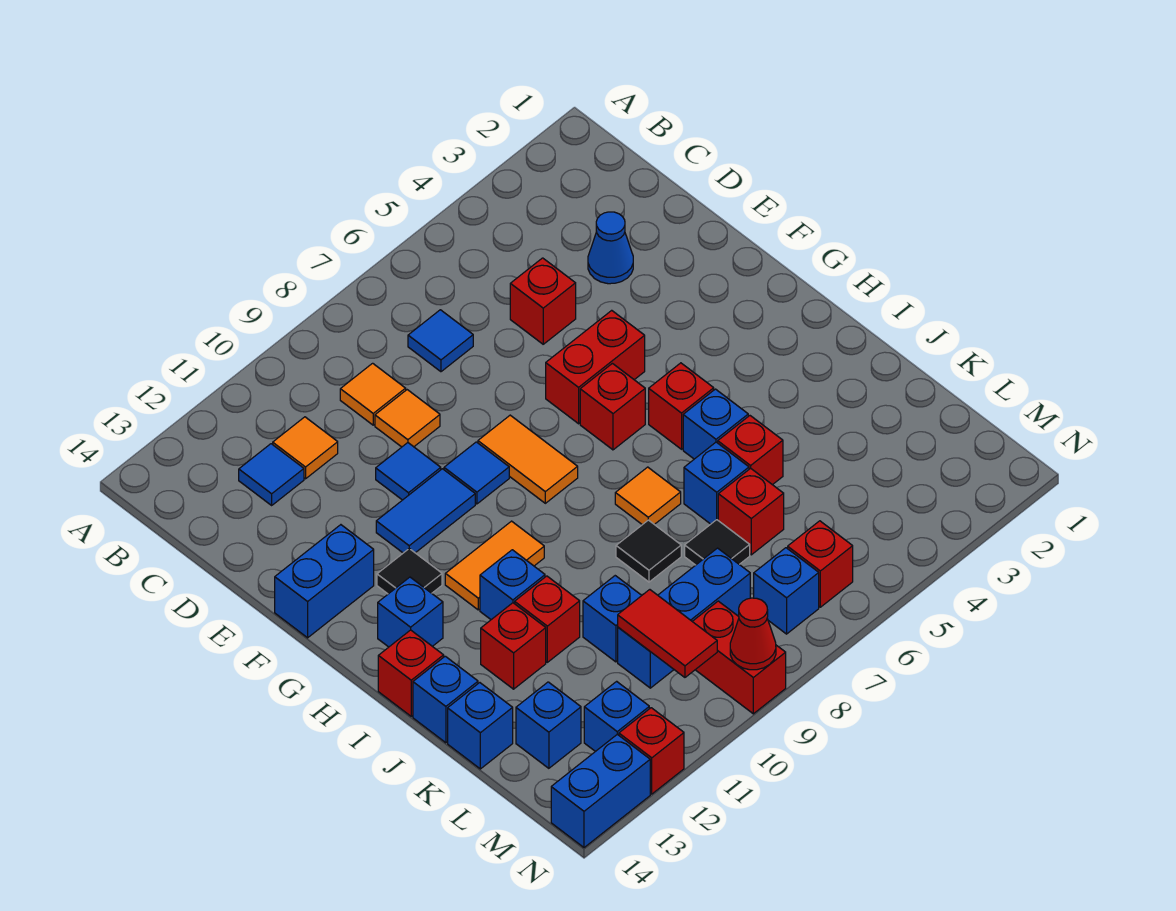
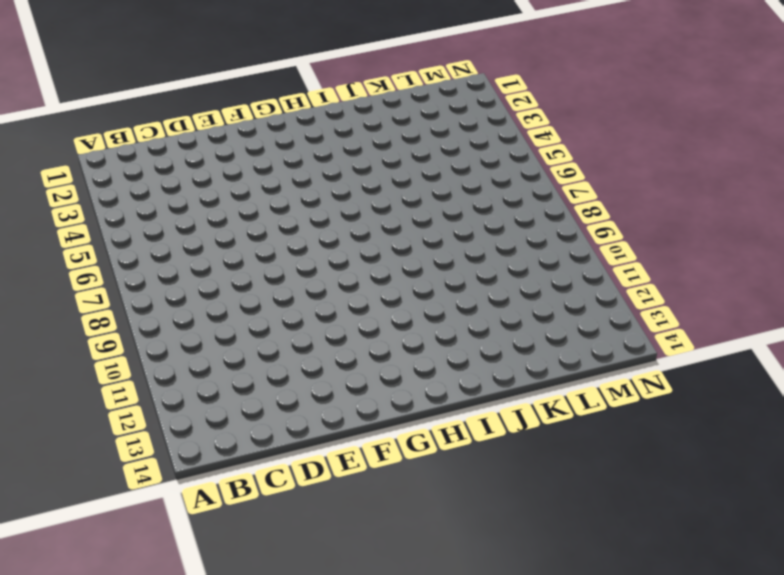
none -> blue 1x1 tile [408,310,473,372]
none -> orange 1x1 tile [340,363,406,425]
none -> orange 1x1 tile [273,417,338,479]
none -> blue 1x1 tile [239,444,304,505]

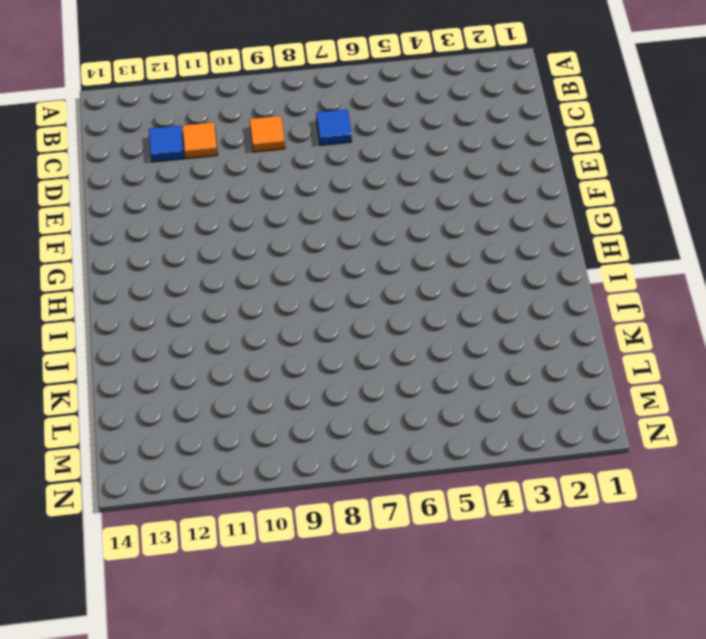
none -> blue 1x1 cone [588,212,633,284]
none -> red 1x1 brick [510,258,576,344]
none -> orange 1x1 tile [375,390,440,447]
none -> blue 1x1 tile [376,443,441,500]

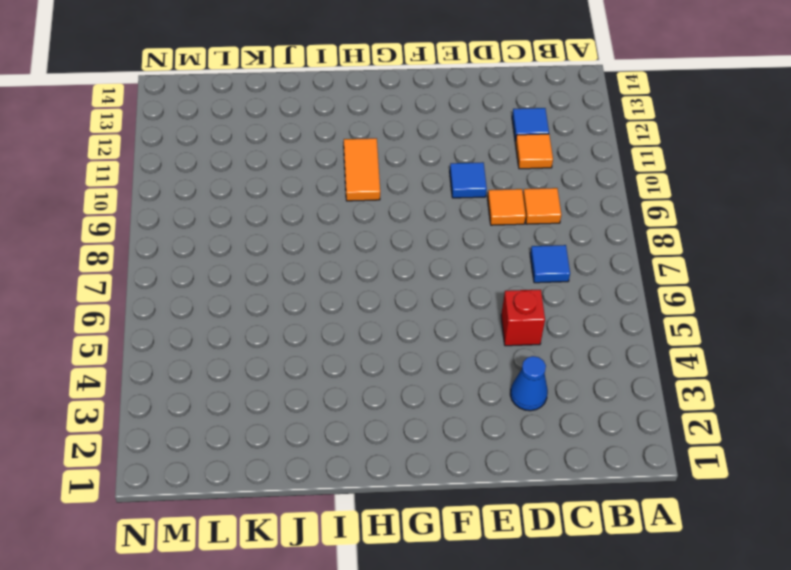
none -> red 1x2 brick [546,310,645,424]
none -> orange 1x2 tile [478,415,578,503]
none -> blue 1x1 tile [444,442,509,504]
none -> blue 1x2 tile [376,469,475,553]

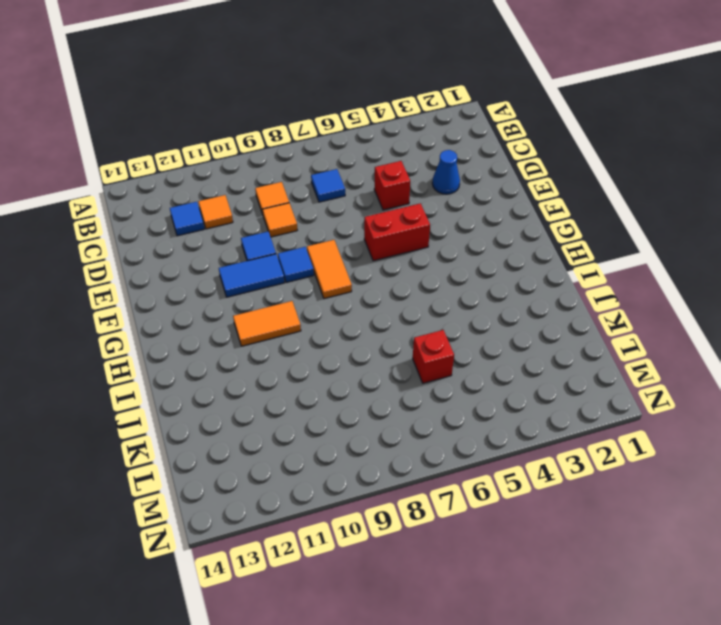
none -> blue 1x2 brick [275,525,374,638]
none -> red 1x1 brick [580,364,645,450]
none -> black 1x1 tile [377,549,442,594]
none -> red 1x1 brick [649,363,714,449]

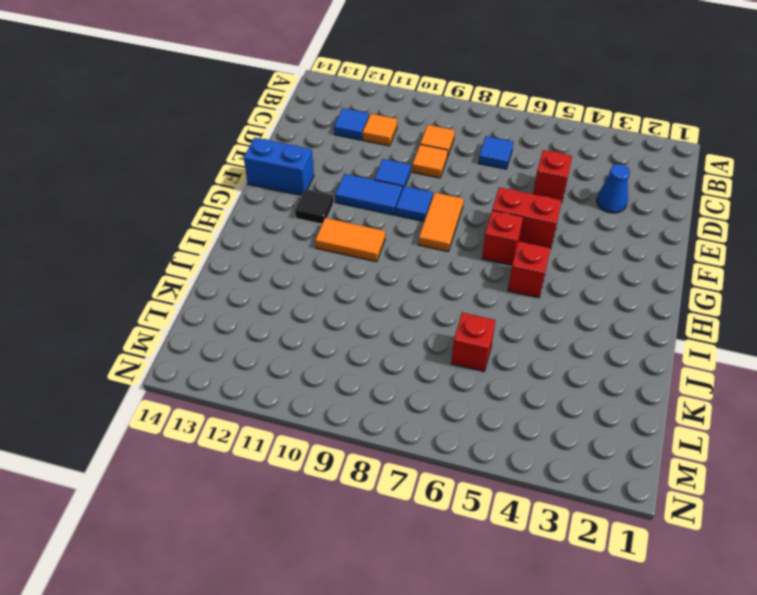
none -> blue 1x1 brick [378,577,443,647]
none -> blue 1x1 brick [683,389,748,459]
none -> orange 1x1 tile [615,467,681,525]
none -> blue 1x1 brick [480,550,545,620]

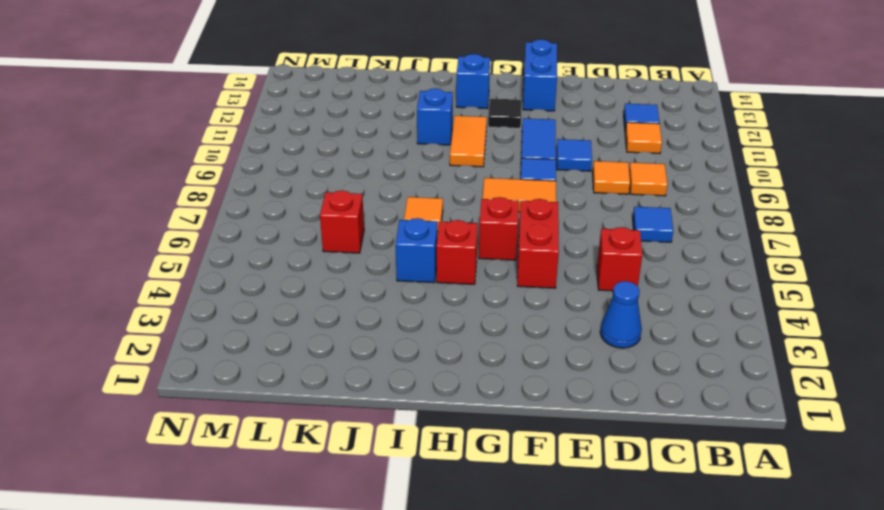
none -> red 1x1 brick [378,630,444,716]
none -> red 1x1 brick [718,416,783,485]
none -> blue 1x1 brick [684,442,749,524]
none -> black 1x1 tile [616,520,681,582]

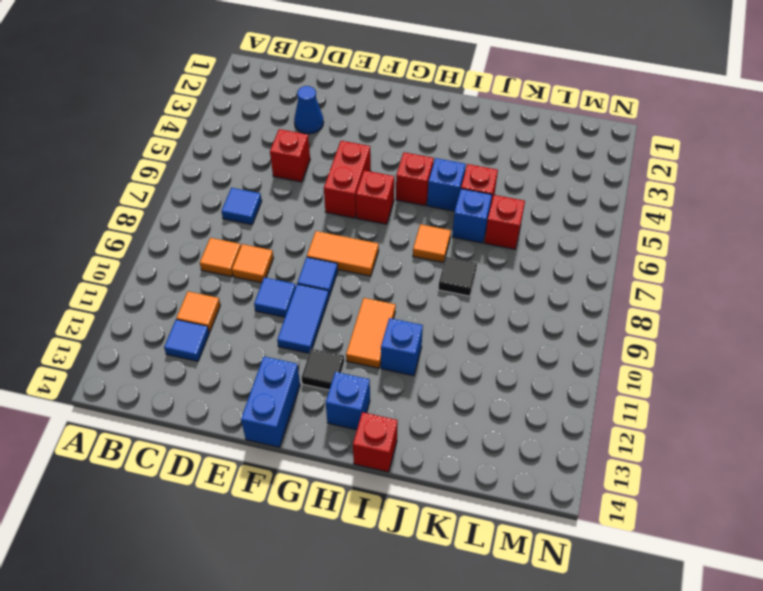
none -> red 1x1 brick [515,576,580,662]
none -> red 1x1 brick [481,603,546,689]
none -> blue 1x1 brick [413,656,478,743]
none -> black 1x1 tile [685,520,750,565]

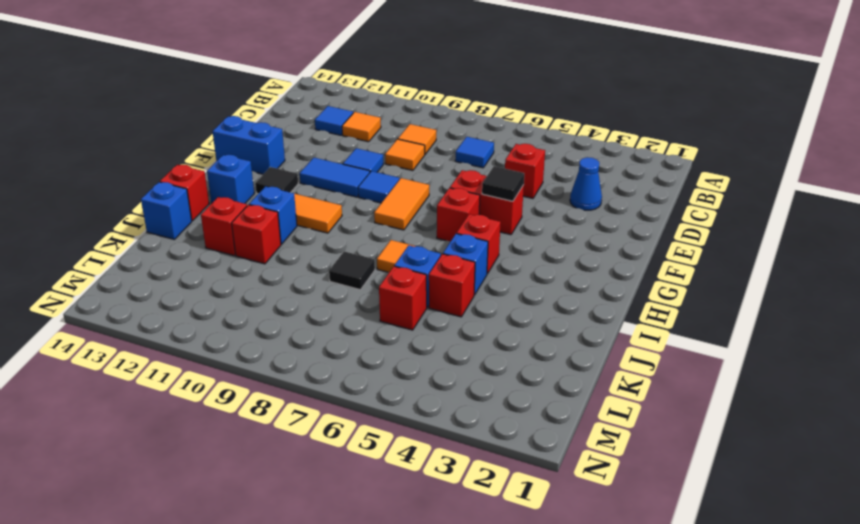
black 1x1 tile [482,166,524,201] -> black 1x1 tile moved to [685,520,750,565]
none -> blue 1x1 brick [583,576,642,662]
none -> blue 1x1 brick [448,683,513,769]
none -> blue 1x3 brick [618,548,750,688]
none -> blue 1x1 brick [516,682,581,768]

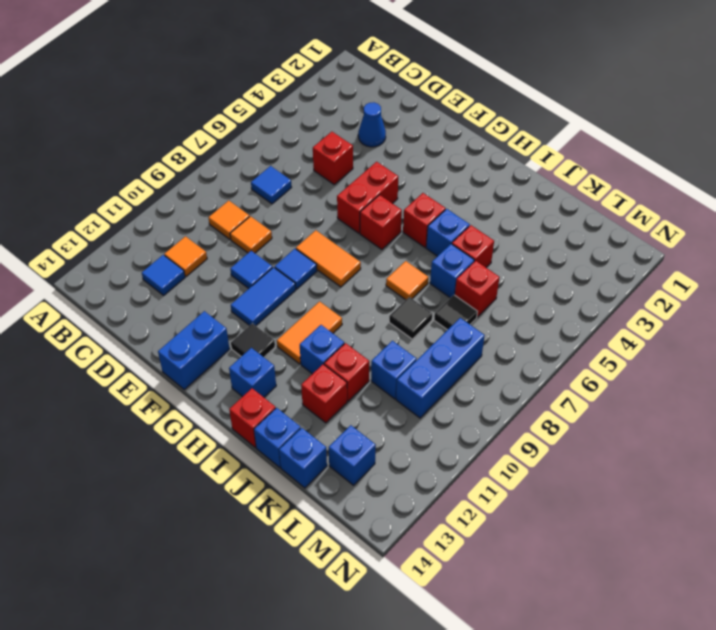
none -> red 1x1 brick [788,521,853,607]
none -> blue 1x1 brick [754,548,819,634]
none -> red 1x2 brick [692,601,786,714]
none -> blue 1x1 brick [584,681,649,752]

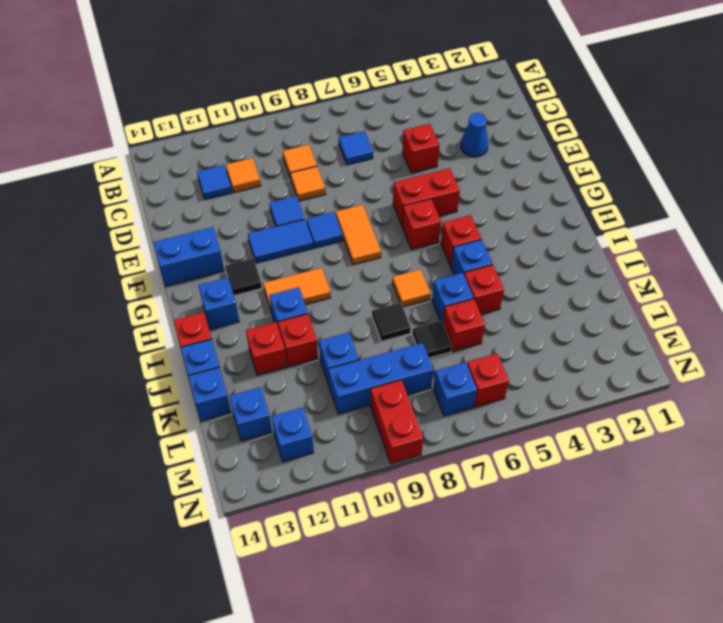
none -> red 1x1 brick [619,708,684,794]
none -> blue 1x2 brick [551,734,650,848]
none -> red 1x2 tile [618,590,717,677]
none -> red 1x1 cone [730,598,776,670]

